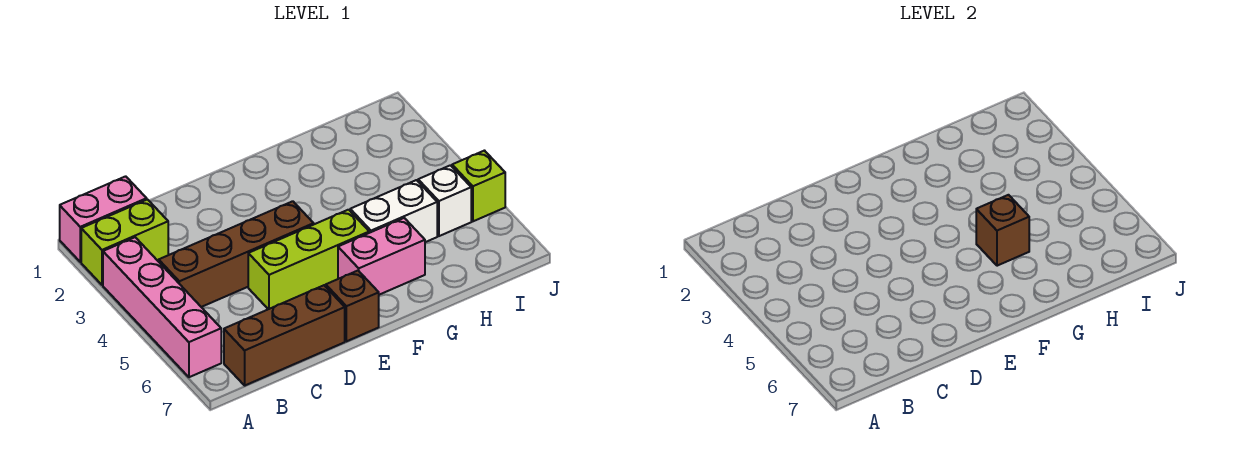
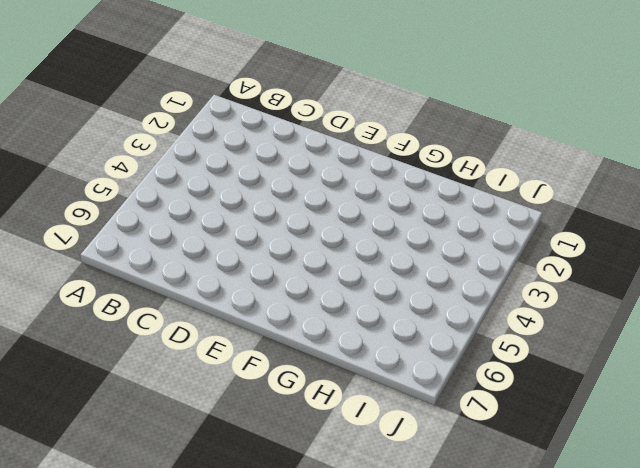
none -> pink 1x2 brick [60,176,147,262]
none -> lime 1x2 brick [81,199,168,285]
none -> pink 1x4 brick [103,237,221,377]

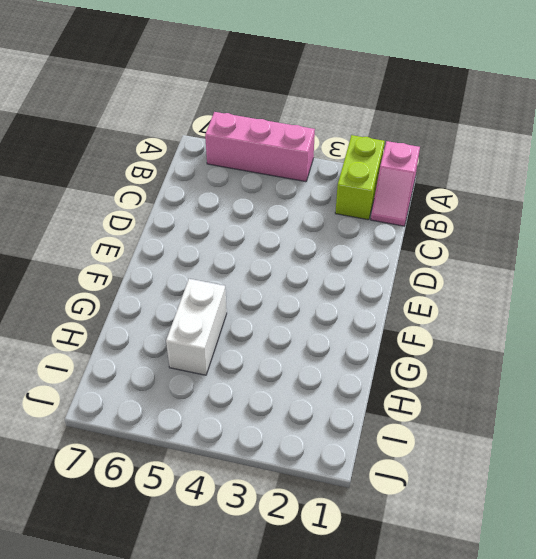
pink 1x2 slope [371,141,420,226] -> pink 1x2 brick [60,176,147,262]
pink 1x3 brick [205,112,315,182] -> pink 1x4 brick [103,237,221,377]
none -> brown 1x4 brick [159,201,314,307]
none -> brown 1x3 brick [224,285,345,385]
none -> lime 1x3 brick [248,210,369,309]

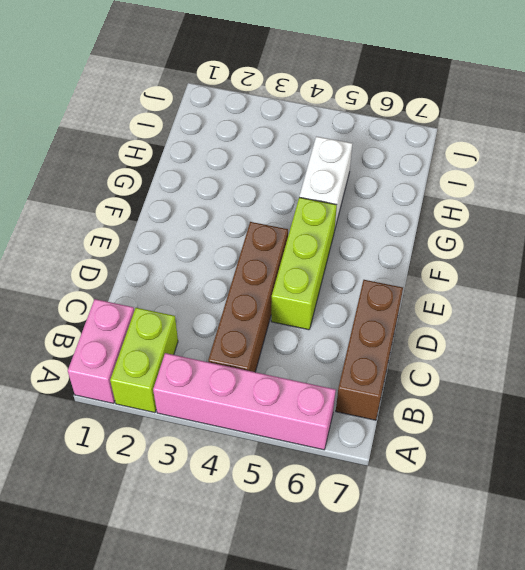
none -> brown 1x1 brick [326,271,379,341]
none -> pink 1x2 brick [338,218,425,295]
none -> white 1x1 brick [418,165,471,236]

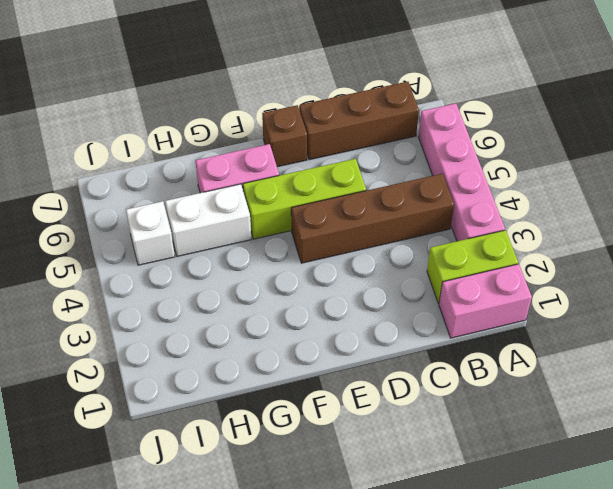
none -> lime 1x1 brick [452,151,505,221]
none -> brown 1x1 brick [976,195,1029,266]

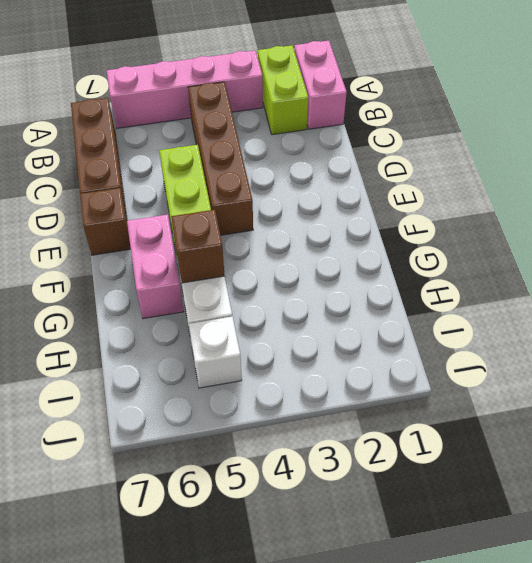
none -> lime 1x1 brick [452,151,505,221]

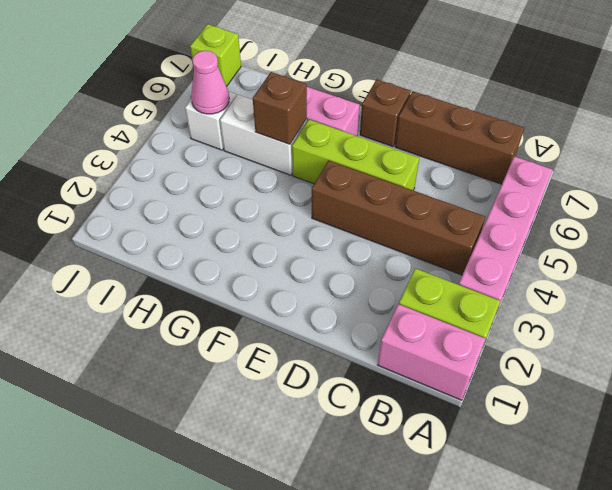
pink 1x1 cone [191,51,229,114] -> none
lime 1x1 brick [190,24,241,87] -> lime 1x1 brick moved to [452,151,505,221]

